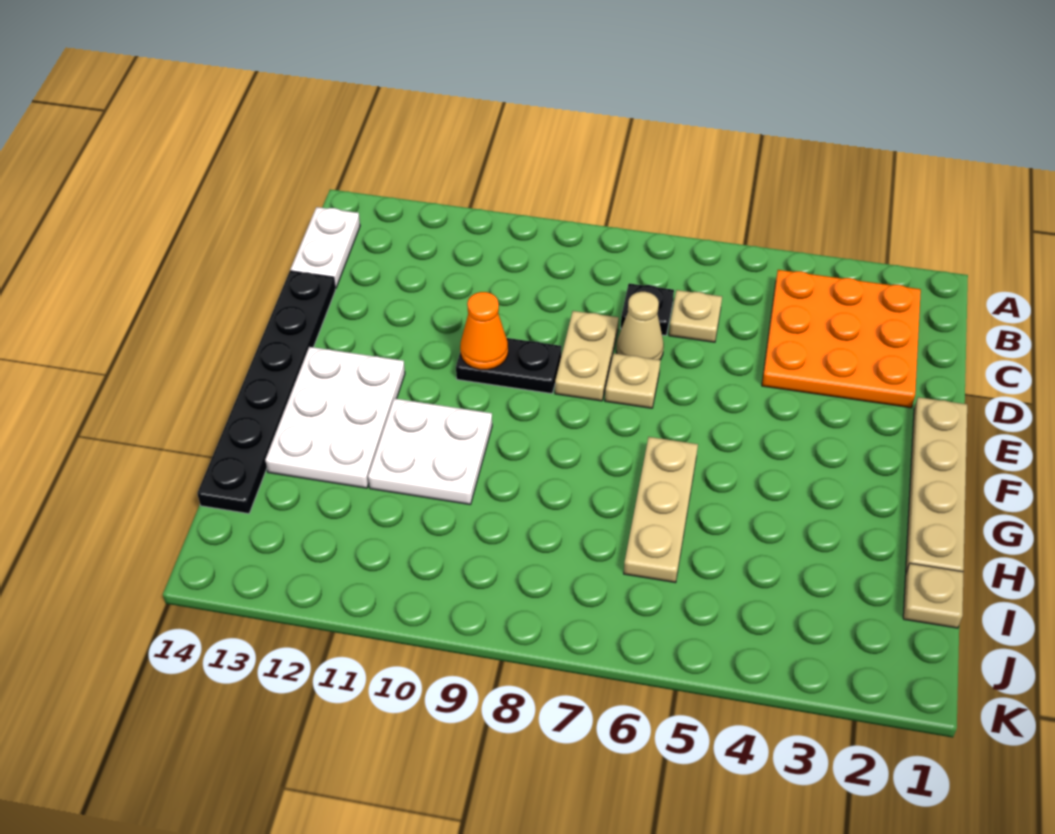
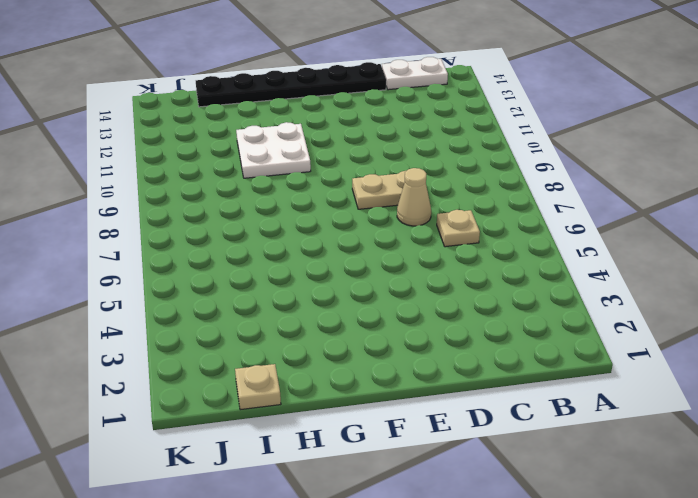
none -> orange 3x3 plate [762,270,921,408]
none -> black 1x1 plate [621,283,674,335]
none -> tan 1x4 plate [906,397,967,572]

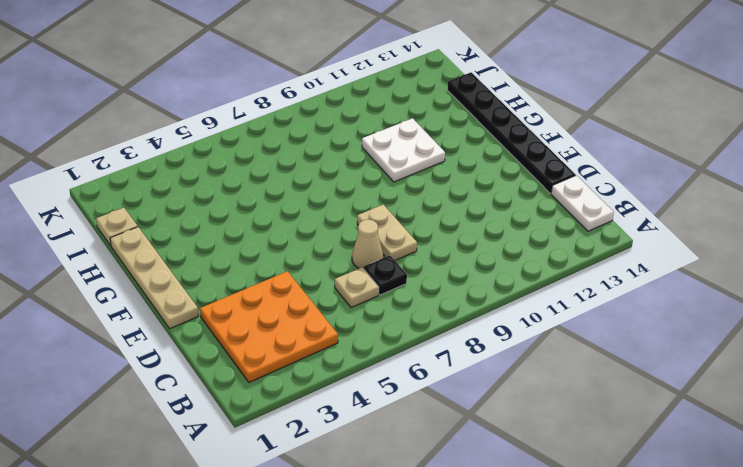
none -> tan 1x1 plate [605,353,661,408]
none -> black 1x2 plate [456,338,562,394]
none -> white 2x3 plate [265,347,405,488]

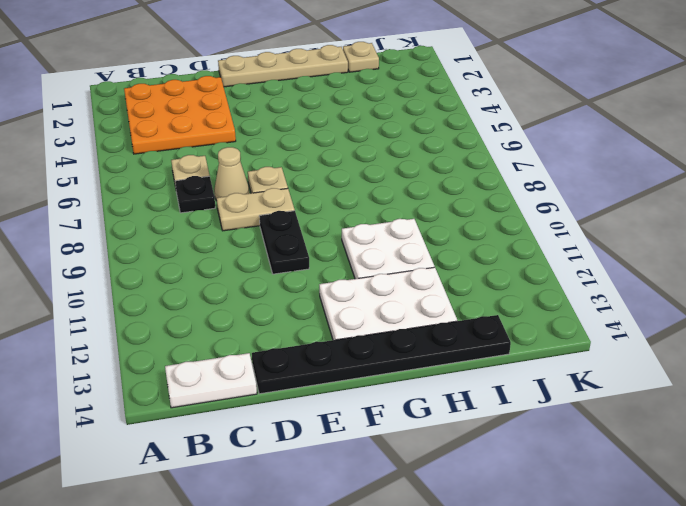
none -> tan 1x3 plate [624,437,698,583]
none -> orange 1x1 cone [460,292,508,370]

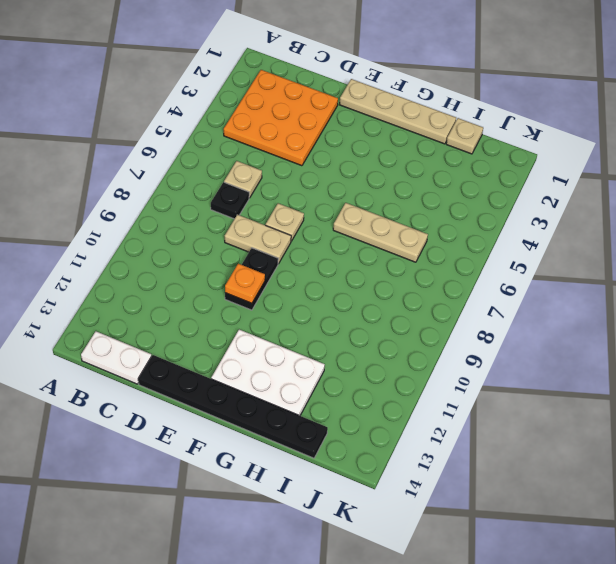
orange 1x1 plate [225,263,265,303] -> orange 1x1 cone [460,292,508,370]
none -> tan 1x1 cone [617,292,664,360]
none -> white 2x2 plate [368,399,492,505]

